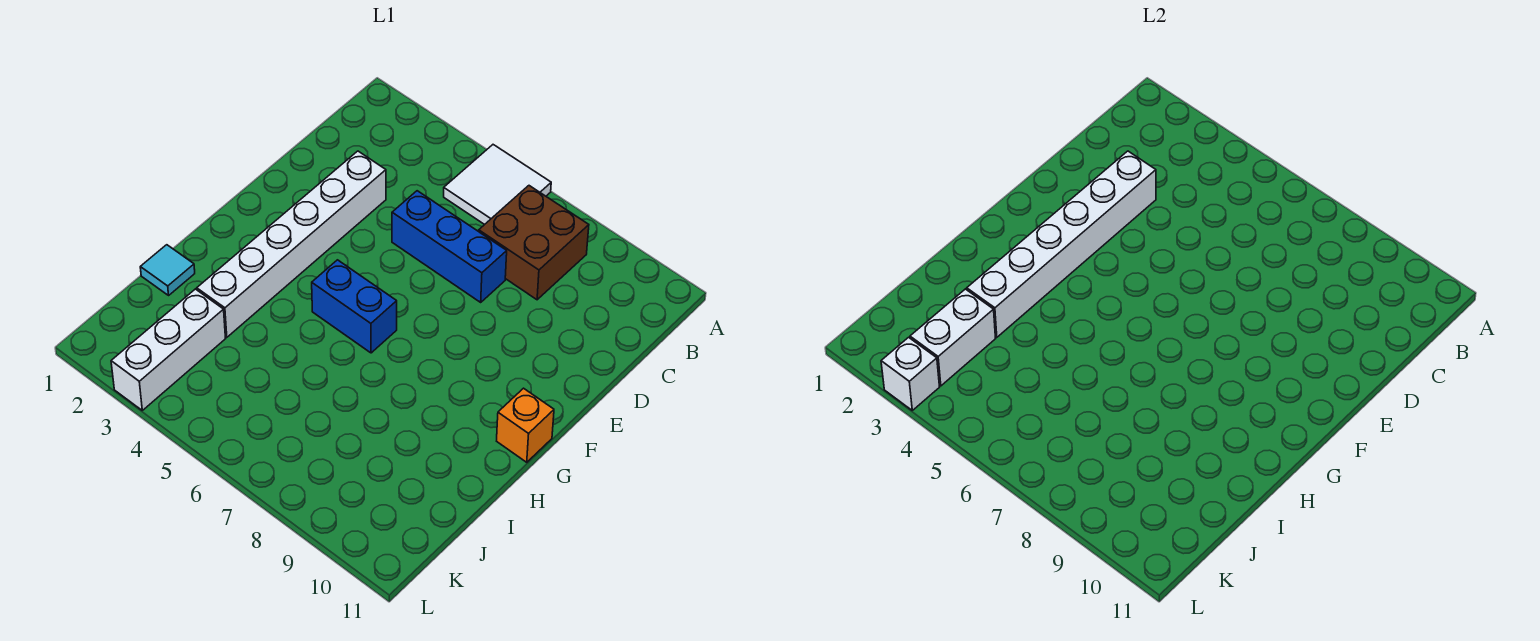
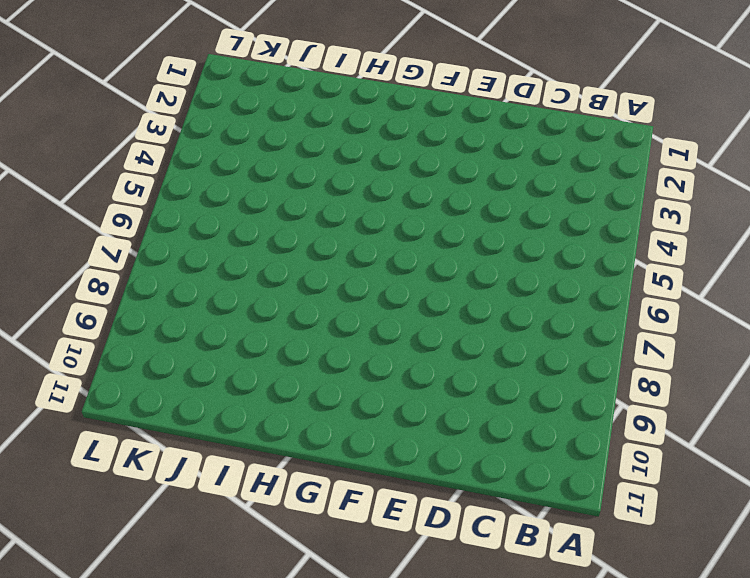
none -> white 2x2 tile [444,145,551,225]
none -> brown 2x2 brick [479,186,589,300]

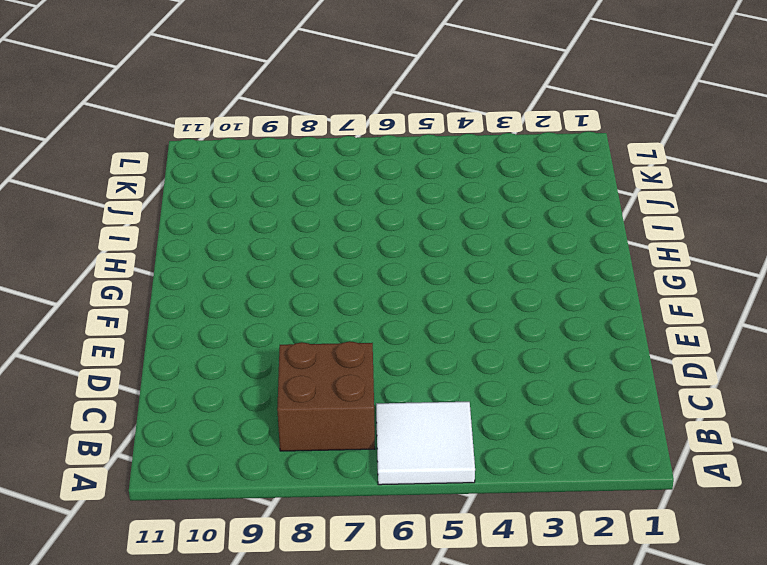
none -> white 1x6 brick [197,151,386,337]
none -> blue 1x3 brick [392,191,507,302]

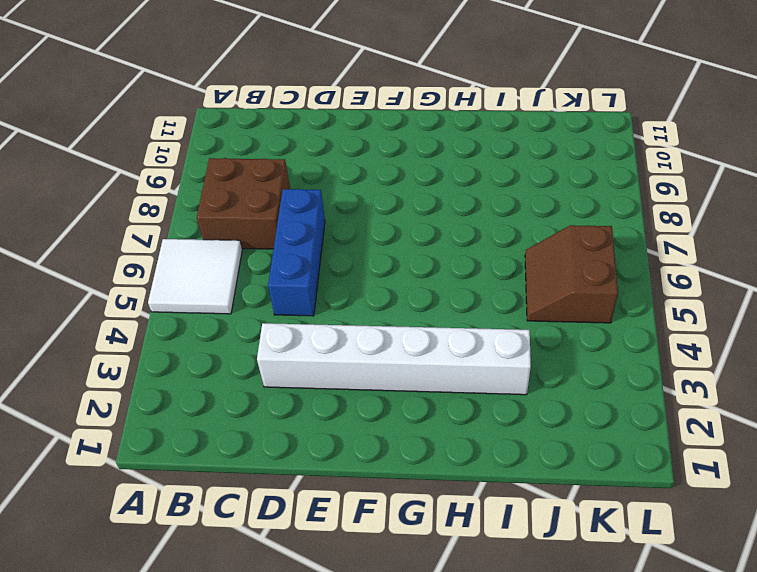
brown 2x2 slope [525,225,618,323] -> none
none -> blue 1x2 brick [312,260,397,353]
none -> orange 1x1 brick [497,388,554,462]

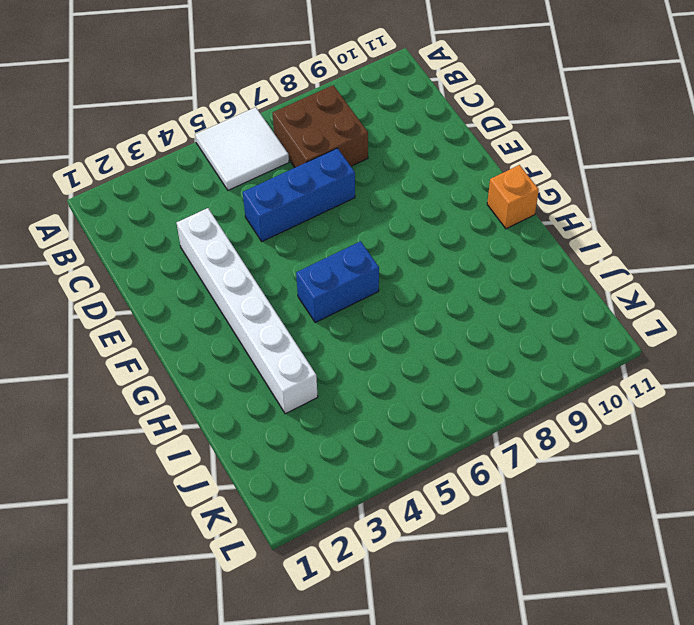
none -> cyan 1x1 tile [140,245,195,295]
none -> white 1x3 brick [111,289,226,410]

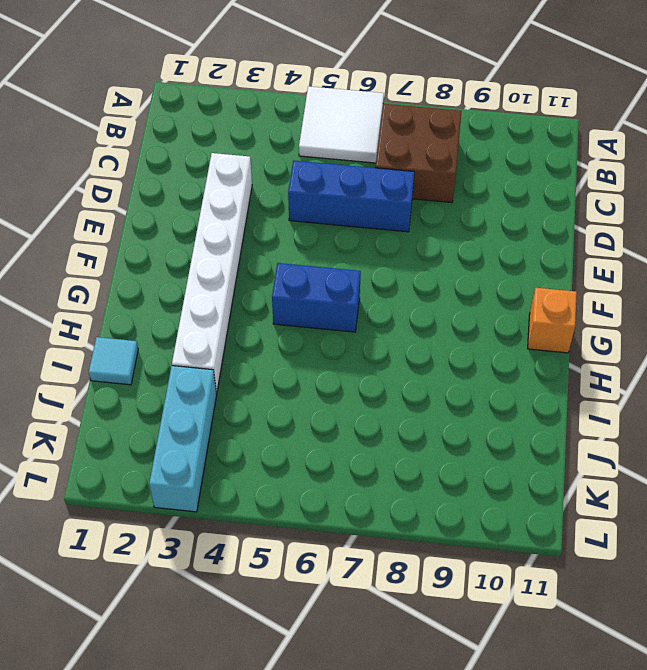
cyan 1x3 brick [149,366,217,512] -> white 1x3 brick [111,289,226,410]
none -> white 1x6 brick [967,151,1156,337]
none -> white 1x2 brick [910,289,996,386]

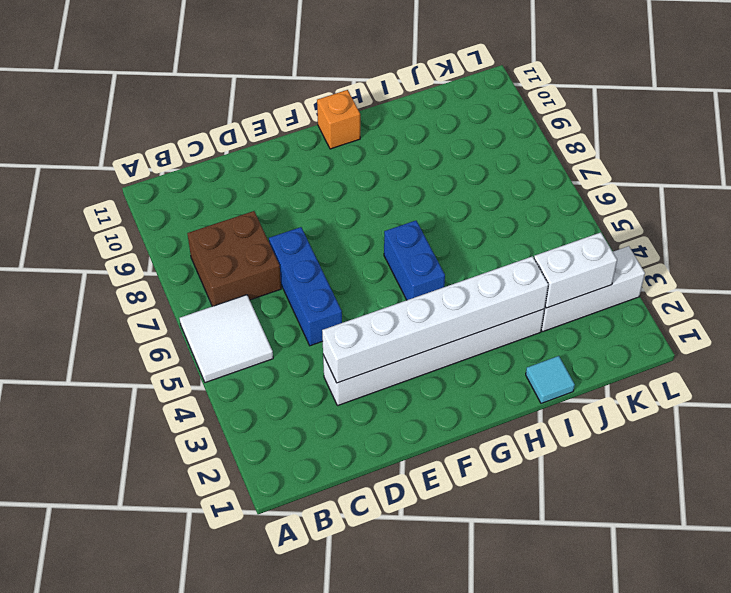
none -> white 1x1 brick [881,337,939,410]

